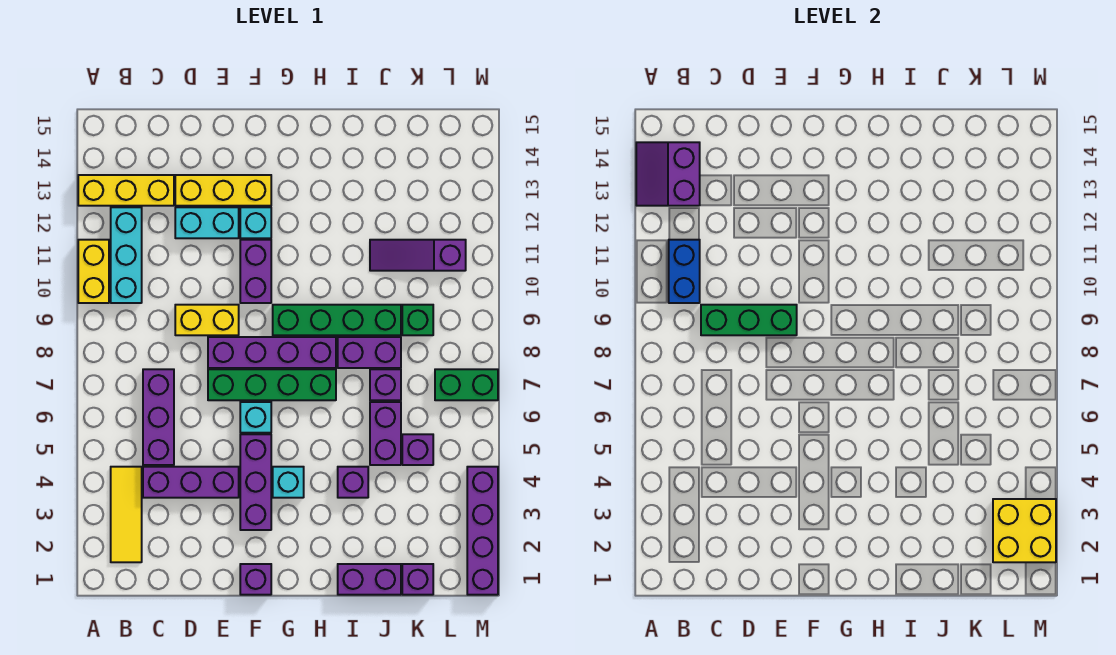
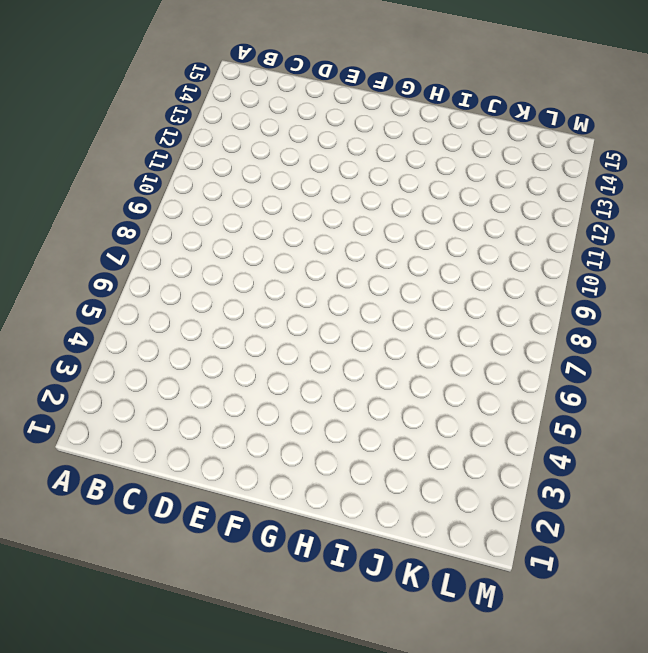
none -> yellow 1x2 brick [78,240,109,303]
none -> yellow 1x3 brick [78,175,174,206]
none -> yellow 1x3 tile [111,467,142,562]
none -> cyan 1x3 brick [111,207,142,303]

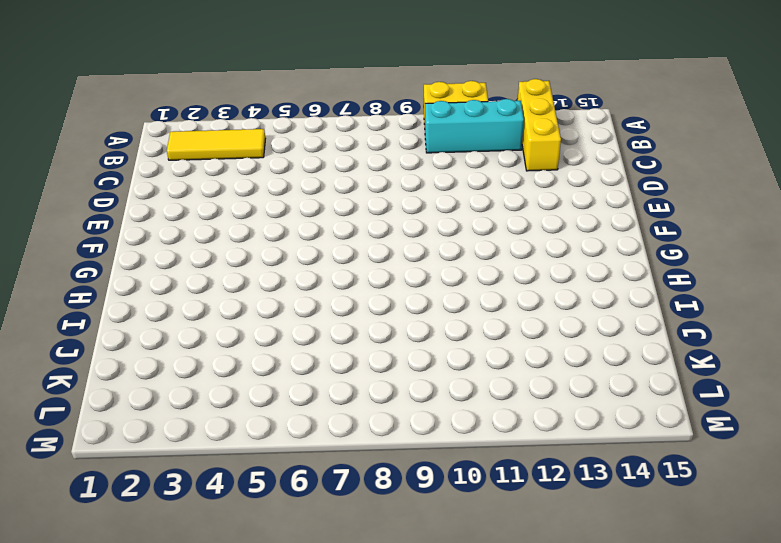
none -> purple 1x3 brick [143,467,239,498]
none -> purple 1x3 brick [143,369,174,465]
none -> yellow 1x2 brick [175,305,239,335]
none -> cyan 1x2 brick [175,207,239,238]

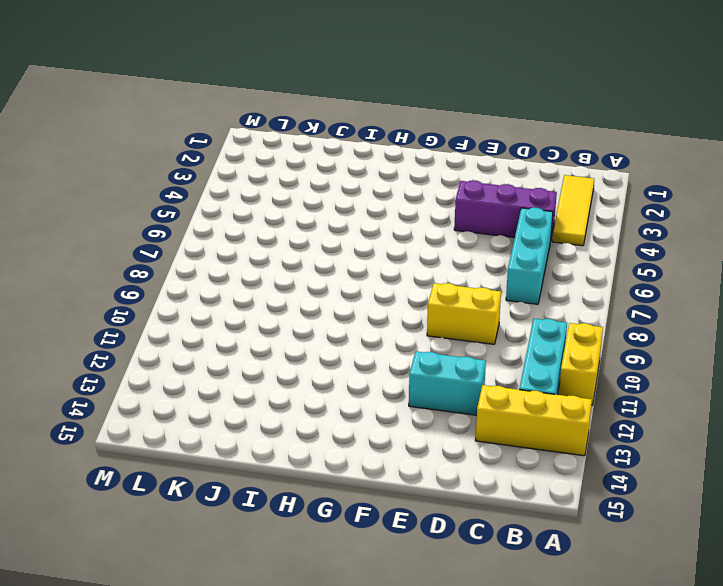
cyan 1x3 brick [506,208,553,304] -> purple 1x3 brick [143,369,174,465]
none -> yellow 1x3 brick [175,175,271,206]
none -> green 1x4 brick [208,369,336,400]
none -> purple 1x4 brick [208,337,336,368]
none -> purple 1x1 brick [240,564,271,595]

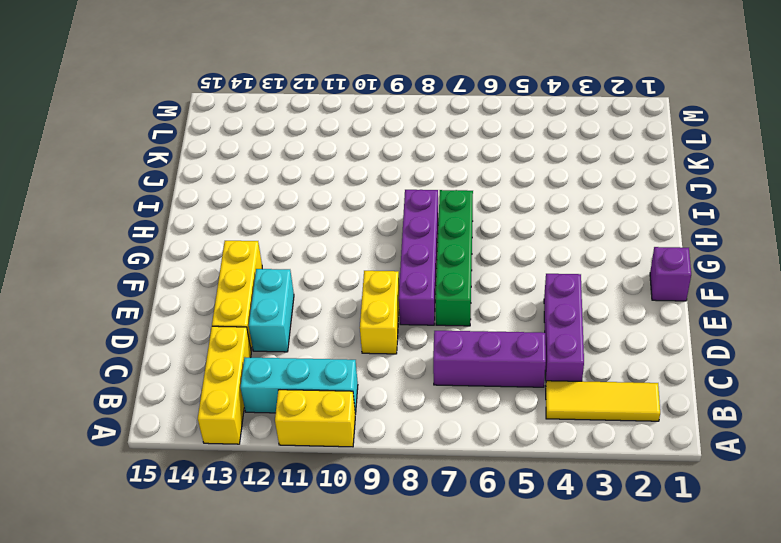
none -> purple 1x3 brick [240,434,271,530]
none -> cyan 1x1 brick [240,402,271,433]
none -> purple 1x2 brick [240,240,271,303]
none -> cyan 1x1 brick [240,207,271,238]

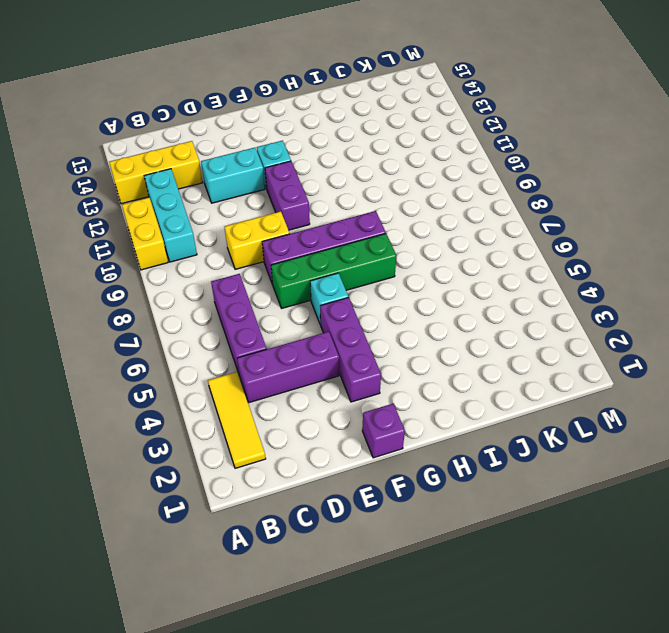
none -> yellow 1x3 brick [175,175,271,206]
none -> cyan 1x1 brick [273,467,304,498]
none -> green 1x4 brick [273,305,401,335]
none -> purple 1x2 brick [338,564,401,595]

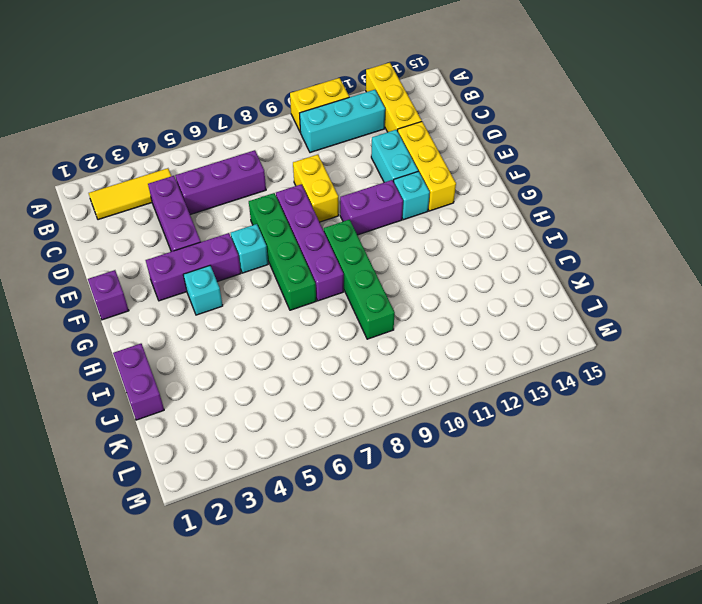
none -> purple 1x1 brick [338,467,368,498]
none -> purple 1x2 brick [338,337,401,368]
none -> purple 1x2 brick [370,402,401,465]
none -> purple 1x1 brick [370,369,401,400]

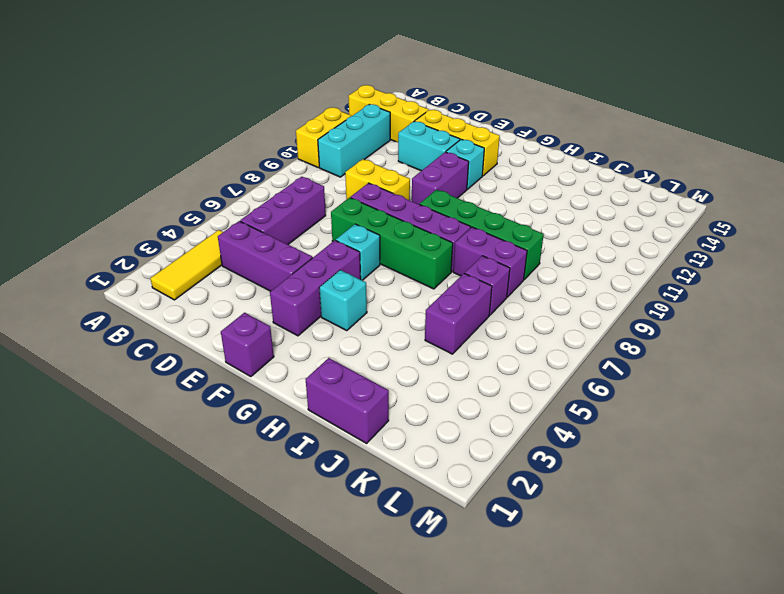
none -> purple 1x1 brick [338,467,368,498]
none -> purple 1x3 slope [370,240,466,271]
none -> purple 1x1 brick [402,564,433,595]
none -> purple 1x1 brick [402,434,433,465]

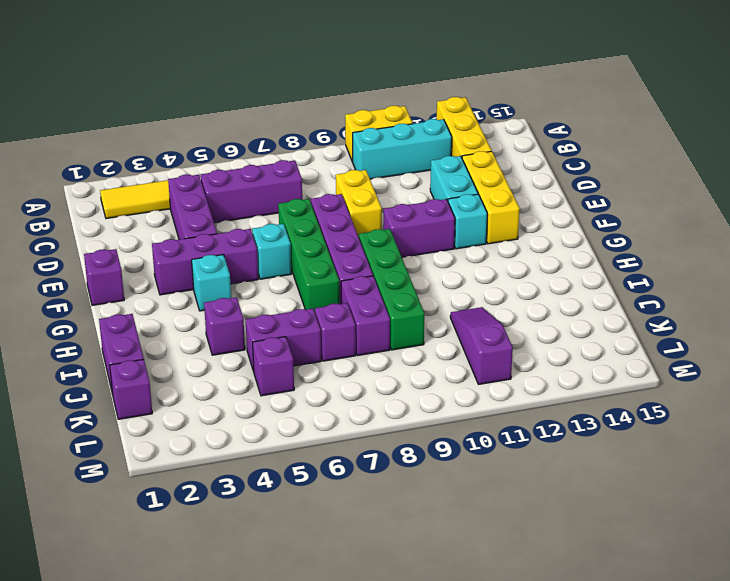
none -> green 1x1 brick [402,305,433,335]
none -> green 1x2 brick [435,369,498,400]
none -> purple 1x4 brick [467,467,498,595]
none -> purple 2x2 slope [636,142,700,206]

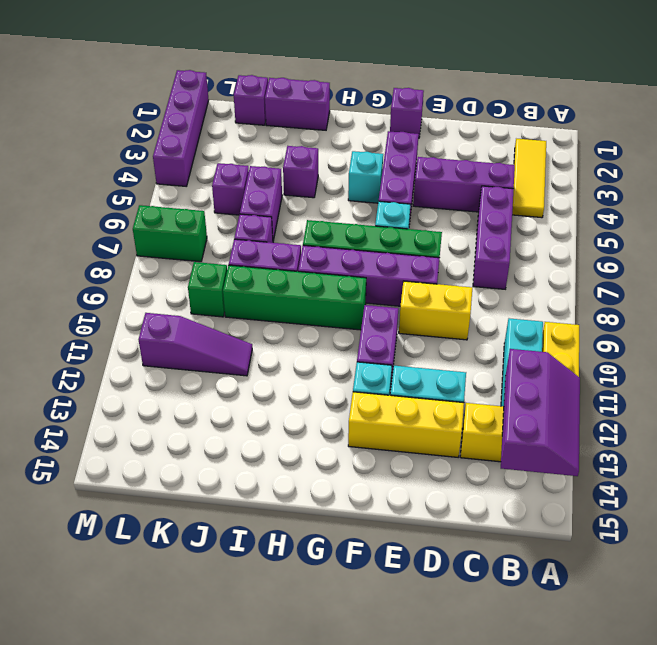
purple 2x3 slope [501,349,580,476] -> purple 2x2 slope [636,142,700,206]
none -> blue 1x2 brick [669,240,700,303]
none -> green 1x3 brick [701,305,797,335]
none -> yellow 2x2 brick [993,499,1056,562]

